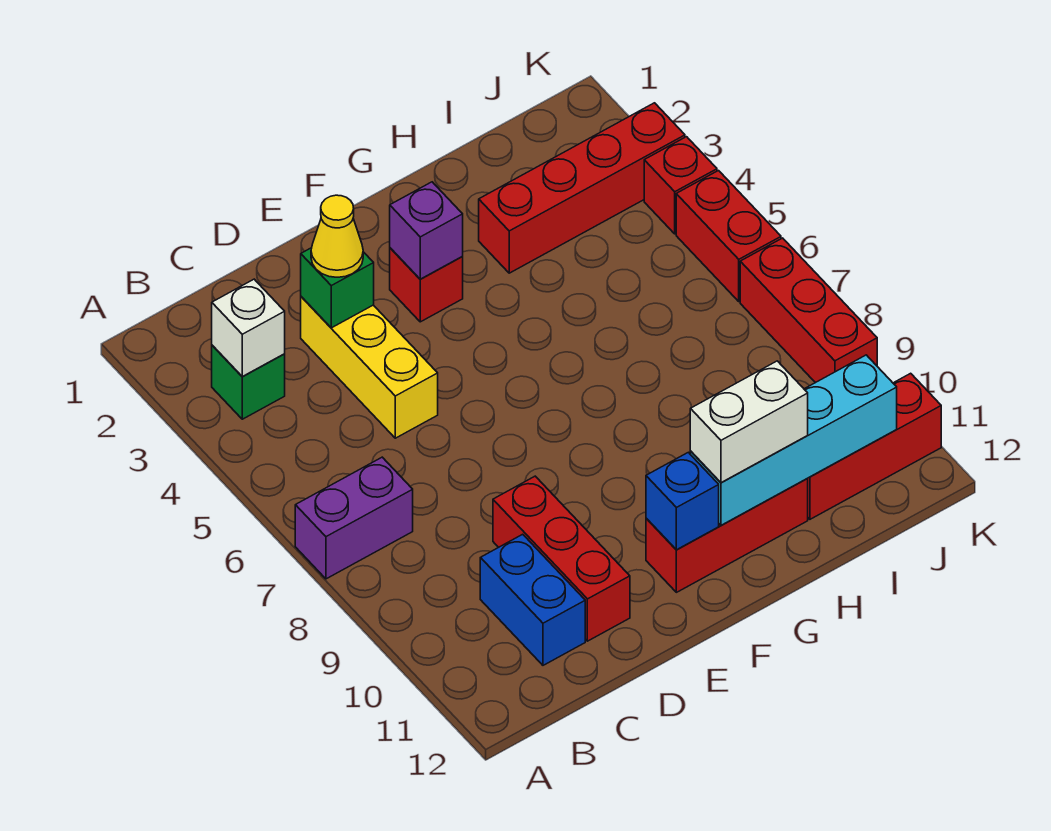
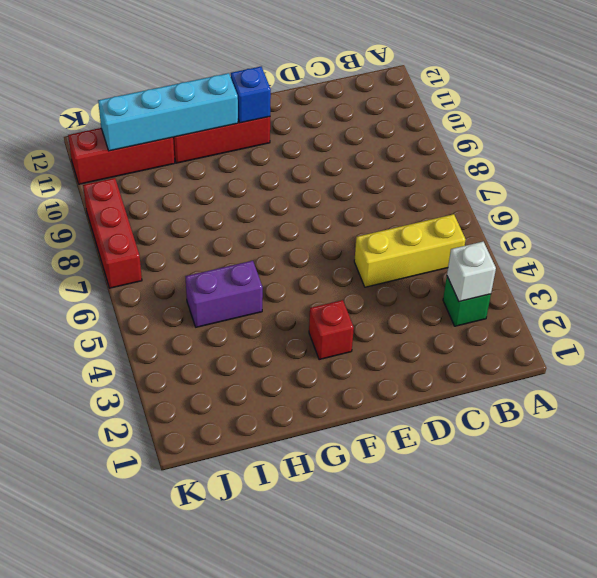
yellow 1x3 brick [354,214,466,287] -> yellow 1x3 brick turned to [301,297,438,438]
purple 1x2 brick [185,261,263,327] -> purple 1x2 brick moved to [295,457,413,579]
none -> blue 1x2 brick [480,534,585,665]
none -> red 1x3 brick [493,476,630,641]
none -> red 1x4 brick [479,103,685,273]

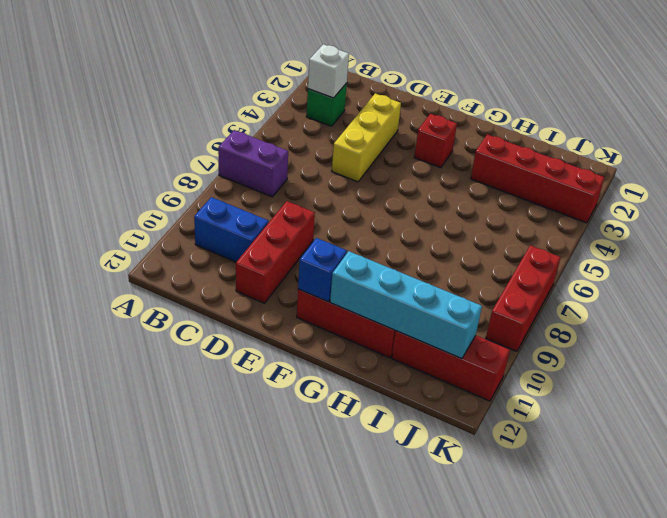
blue 1x2 brick [194,197,269,262] -> blue 1x2 brick turned to [480,534,585,665]
none -> red 1x1 brick [644,137,717,234]
none -> red 1x2 brick [676,171,781,301]
none -> green 1x1 brick [301,248,374,328]

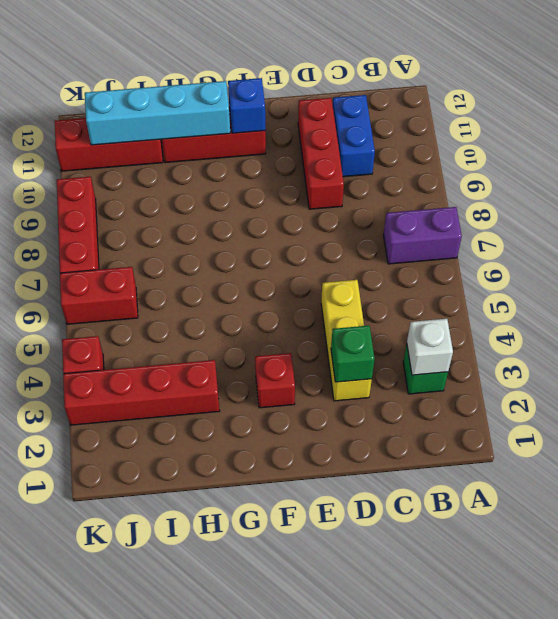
red 1x2 brick [60,267,138,324] -> red 1x2 brick turned to [676,171,781,301]
none -> purple 1x1 brick [390,182,463,279]
none -> yellow 1x1 cone [311,195,363,277]
none -> white 1x2 brick [690,361,808,483]

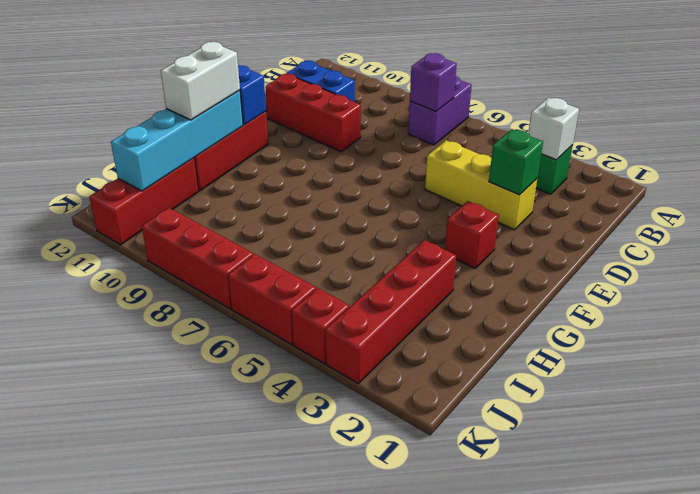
purple 1x1 brick [410,53,457,111] -> purple 1x1 brick moved to [390,182,463,279]
none -> yellow 1x1 cone [311,195,363,277]

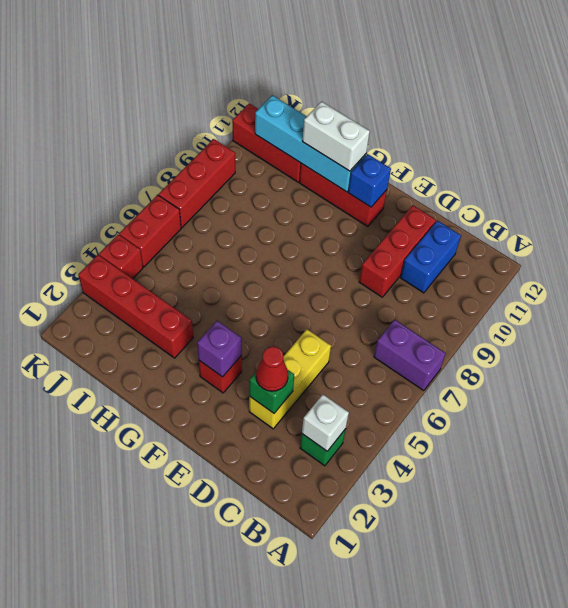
red 1x1 cone [256,346,288,391] -> yellow 1x1 cone [311,195,363,277]

